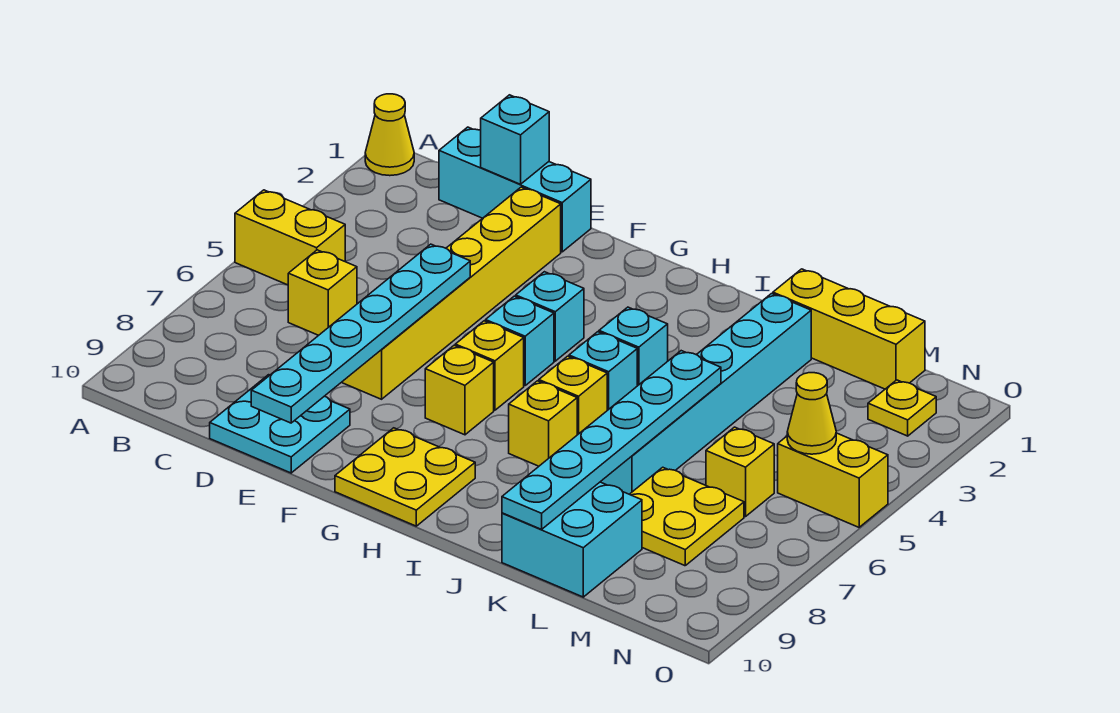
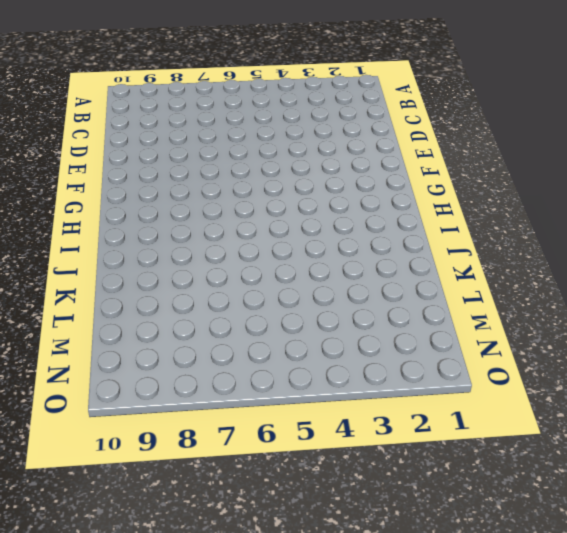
none -> yellow 1x1 cone [365,94,414,176]
none -> yellow 1x2 brick [235,190,345,285]
none -> cyan 1x3 brick [439,127,591,252]

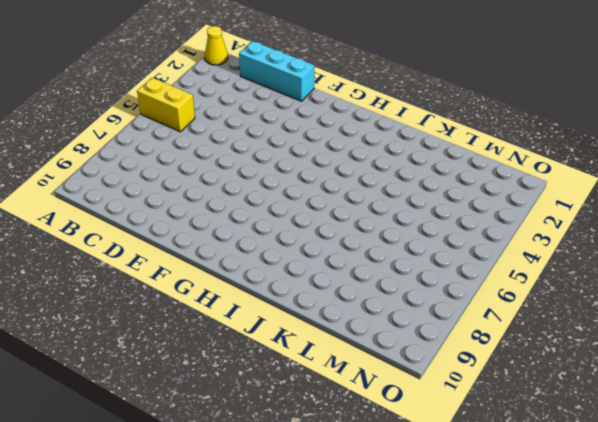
none -> yellow 1x1 brick [288,250,357,335]
none -> cyan 2x2 plate [210,375,350,473]
none -> yellow 1x6 brick [342,187,561,399]

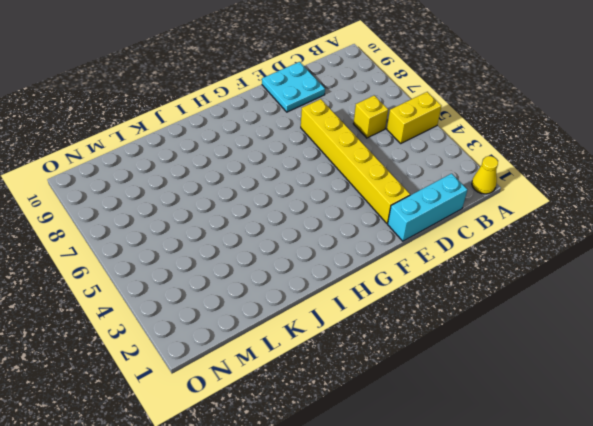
none -> cyan 1x1 brick [516,272,584,361]
none -> cyan 1x1 brick [486,296,554,386]
none -> yellow 1x1 brick [455,321,524,410]

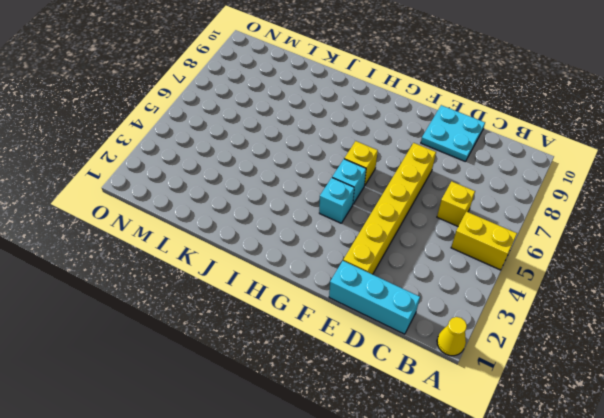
none -> yellow 1x1 brick [425,346,494,435]
none -> yellow 2x2 plate [335,428,475,526]
none -> cyan 1x1 brick [599,307,668,386]

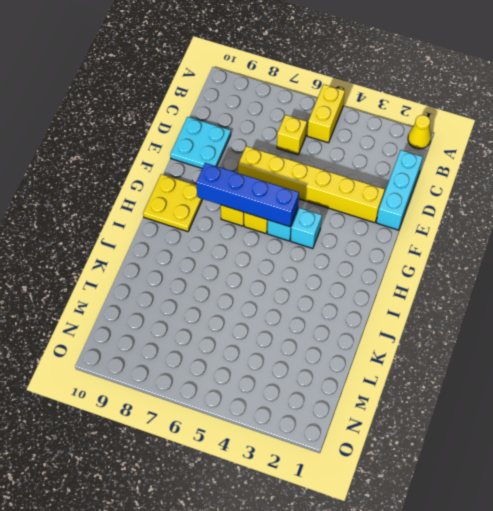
blue 1x4 brick [196,163,299,227] -> none
none -> cyan 1x1 brick [599,307,668,386]
none -> cyan 1x1 brick [569,332,637,410]
none -> yellow 1x1 brick [539,356,607,435]

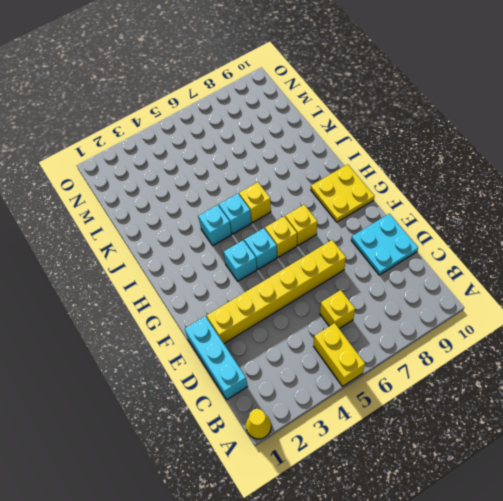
none -> yellow 1x1 brick [509,381,577,466]
none -> yellow 1x3 brick [773,269,925,389]
none -> cyan 1x6 brick [601,294,811,494]

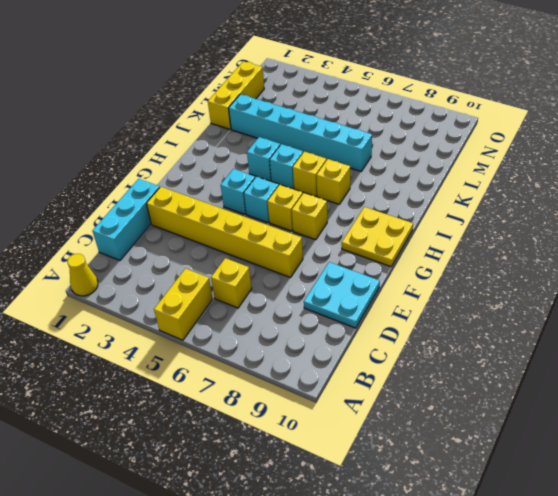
none -> cyan 2x2 brick [502,482,642,597]
none -> yellow 2x2 plate [630,467,744,566]
none -> yellow 1x1 brick [706,427,774,517]

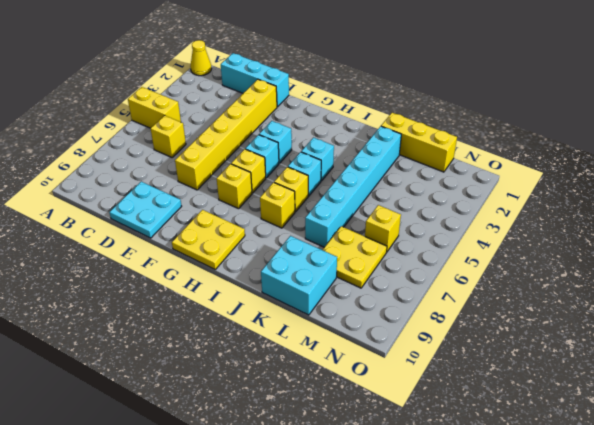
none -> yellow 1x1 plate [868,380,936,436]
none -> yellow 1x2 brick [778,433,888,527]
none -> cyan 1x1 brick [481,95,549,184]

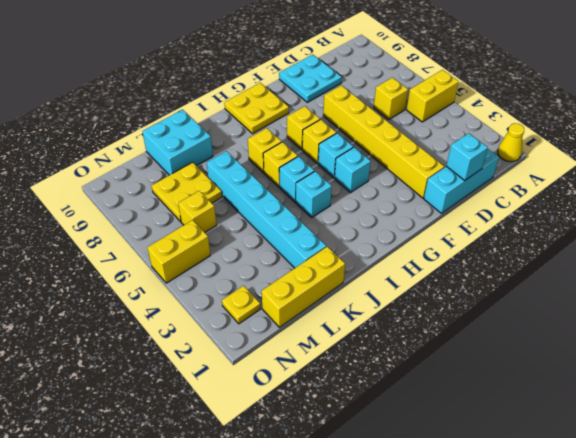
none -> cyan 1x6 plate [251,244,470,423]
none -> cyan 1x6 plate [502,351,721,529]
none -> yellow 1x1 cone [787,373,836,454]

